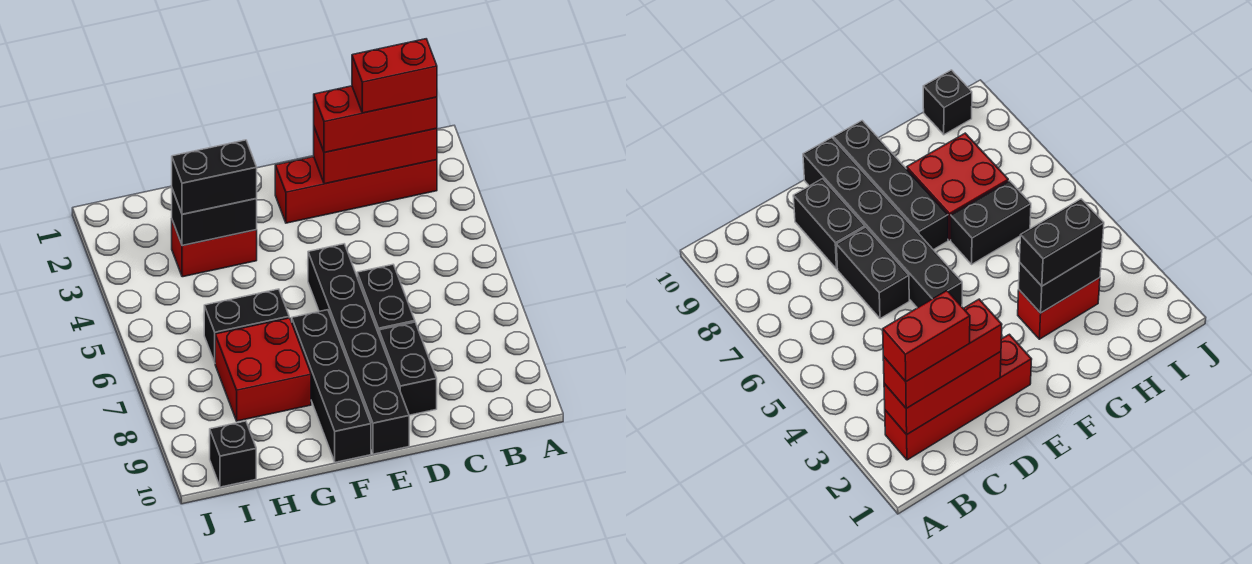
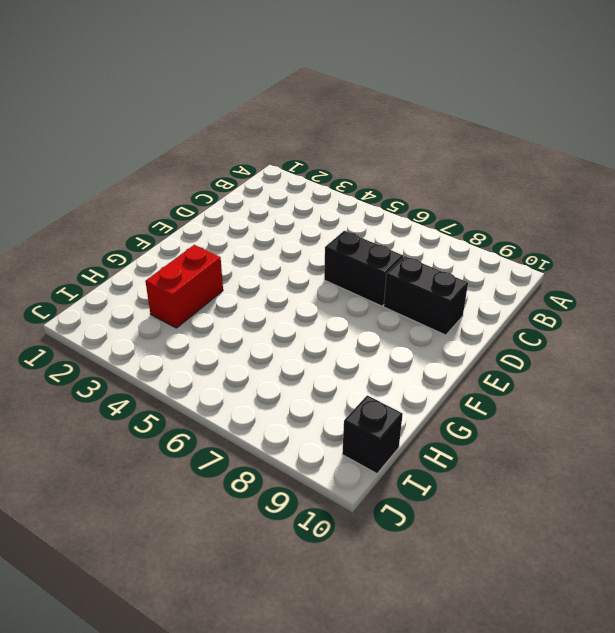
none -> red 1x4 brick [275,157,437,223]
none -> black 1x6 brick [308,244,409,454]
none -> black 1x4 brick [292,310,371,462]

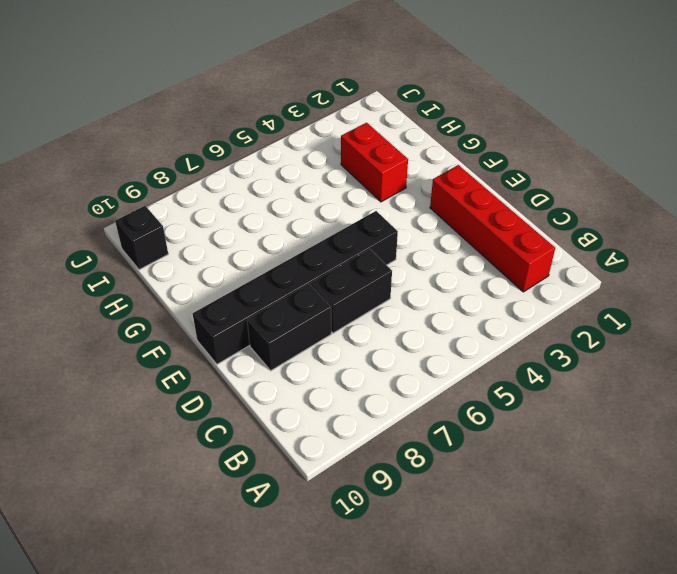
none -> black 1x4 brick [292,310,371,462]
none -> black 1x2 brick [204,289,289,362]
none -> red 2x2 brick [215,318,311,421]

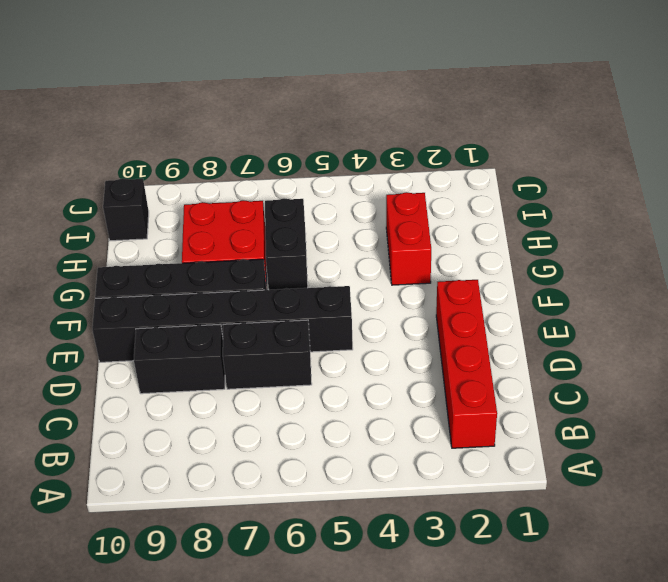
none -> red 1x3 brick [314,127,437,184]
none -> black 1x2 brick [172,189,257,246]
none -> red 1x3 brick [314,86,437,153]

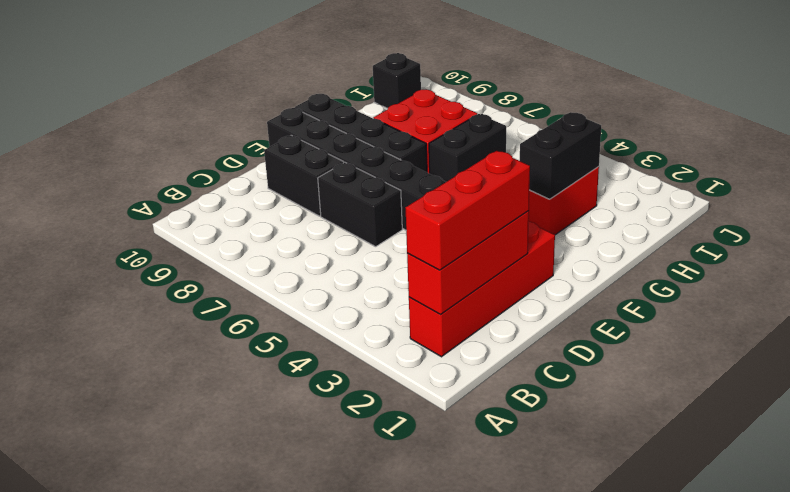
none -> black 1x2 brick [172,140,257,214]
none -> red 1x2 brick [352,39,437,113]

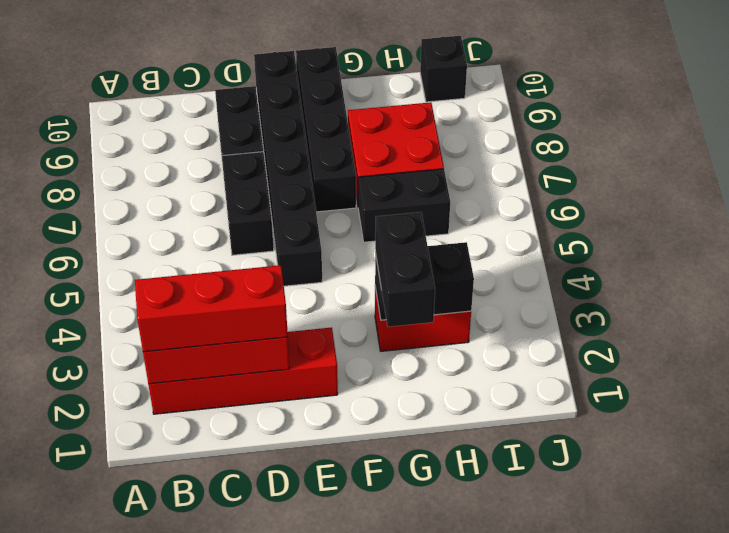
black 1x2 brick [375,212,435,327] -> black 1x2 brick turned to [172,140,257,214]
none -> red 1x2 brick [352,39,437,113]

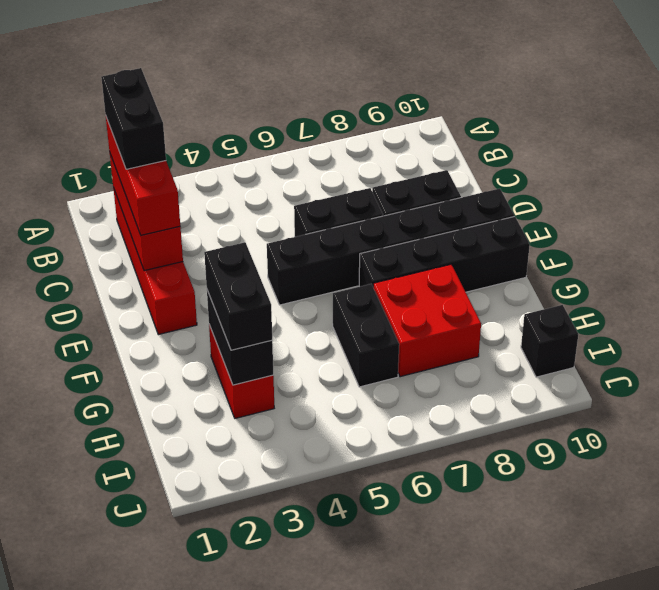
black 1x2 brick [101,68,166,169] -> red 1x2 brick [352,39,437,113]

